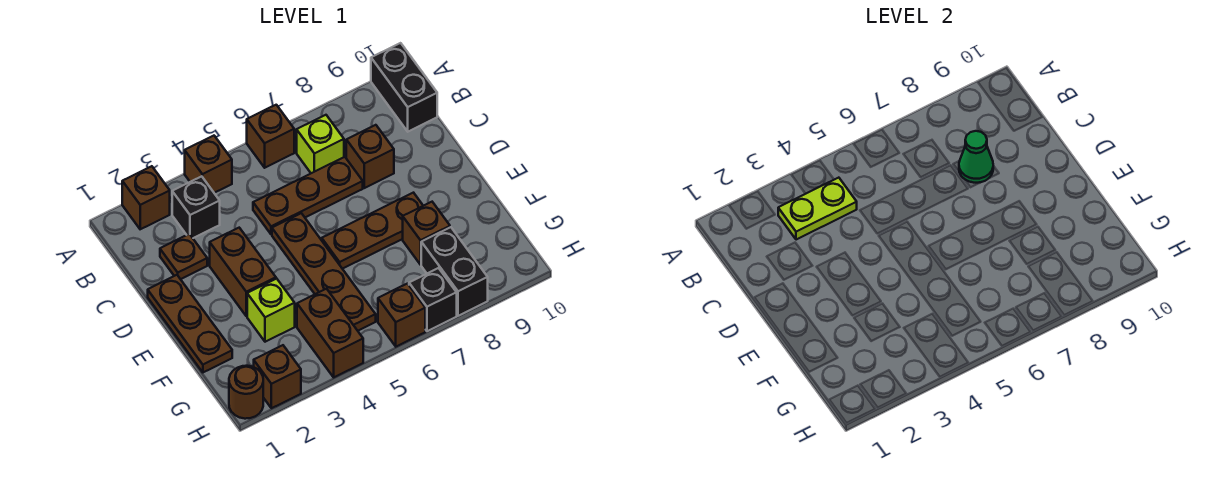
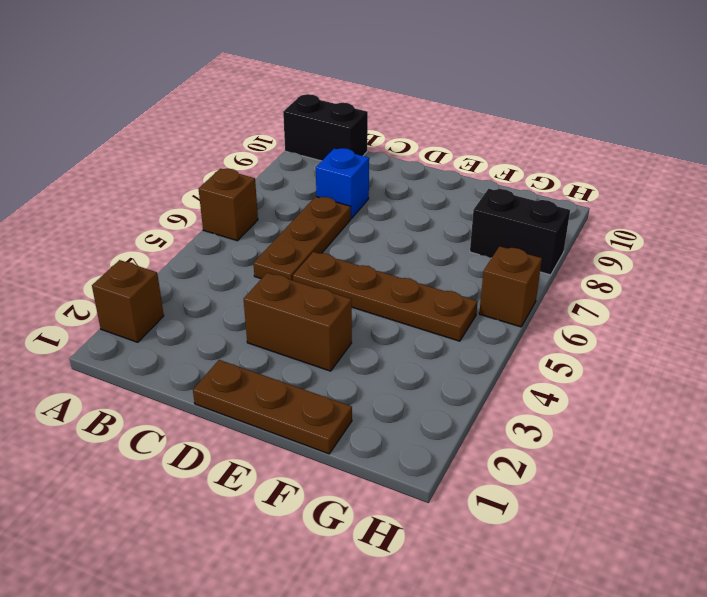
blue 1x1 brick [316,148,369,218] -> brown 1x1 brick [346,125,394,188]
none -> brown 1x1 brick [185,136,232,193]
none -> black 1x1 brick [172,176,220,238]
none -> lime 1x1 brick [297,115,344,173]

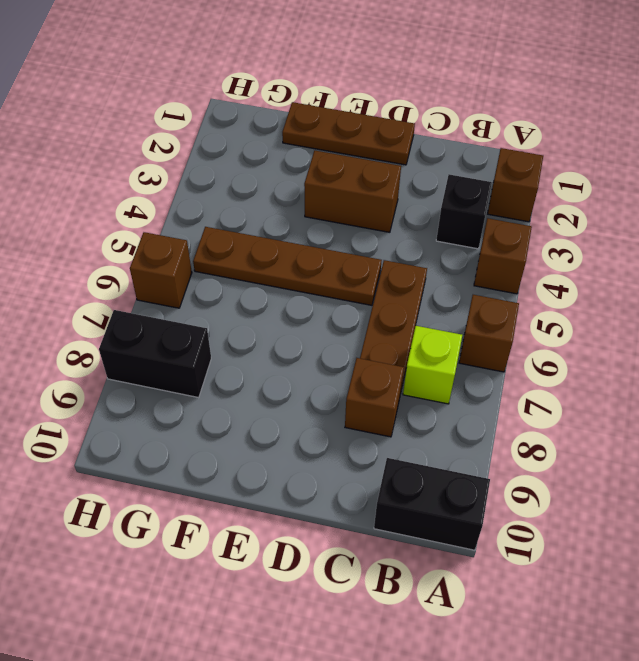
none -> brown 1x1 plate [160,234,207,279]
none -> brown 1x3 plate [322,193,423,269]
none -> lime 1x1 brick [247,279,295,342]

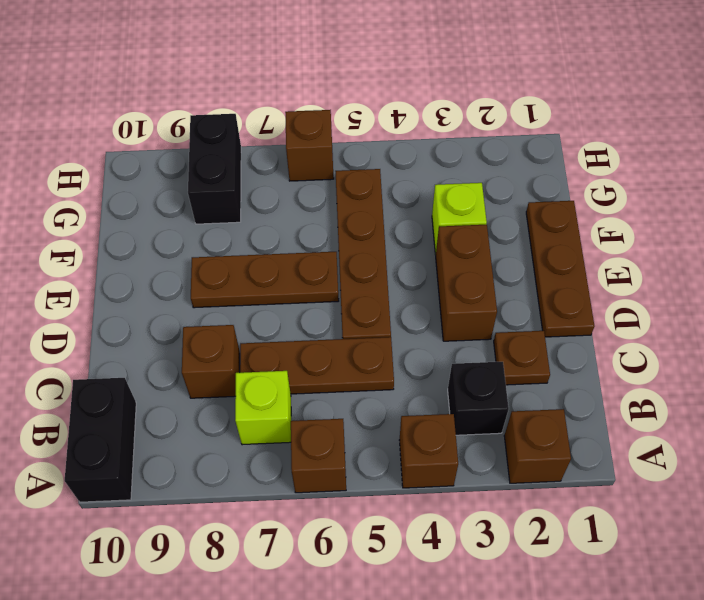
none -> brown 1x1 brick [403,202,450,265]
none -> brown 1x2 brick [297,289,363,377]
none -> brown 1x1 round brick [229,366,263,419]

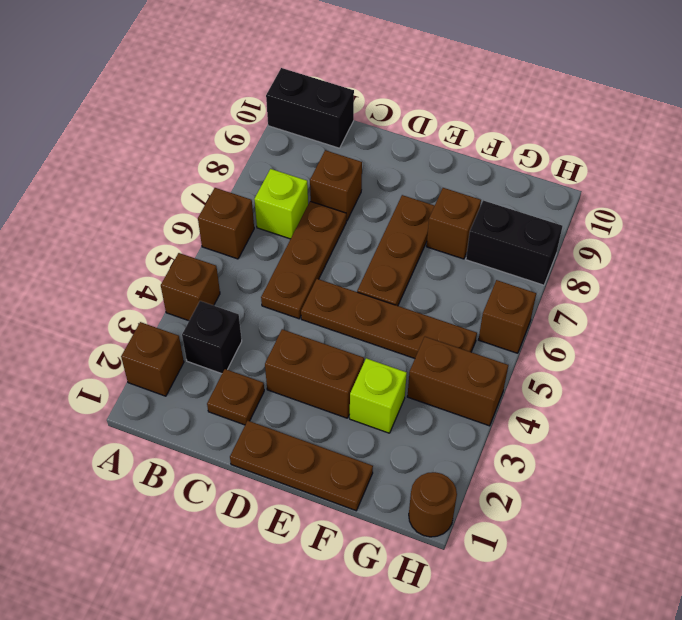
none -> brown 1x1 brick [254,345,301,408]
none -> black 1x1 brick [409,268,457,331]
none -> lime 1x2 plate [778,178,857,240]

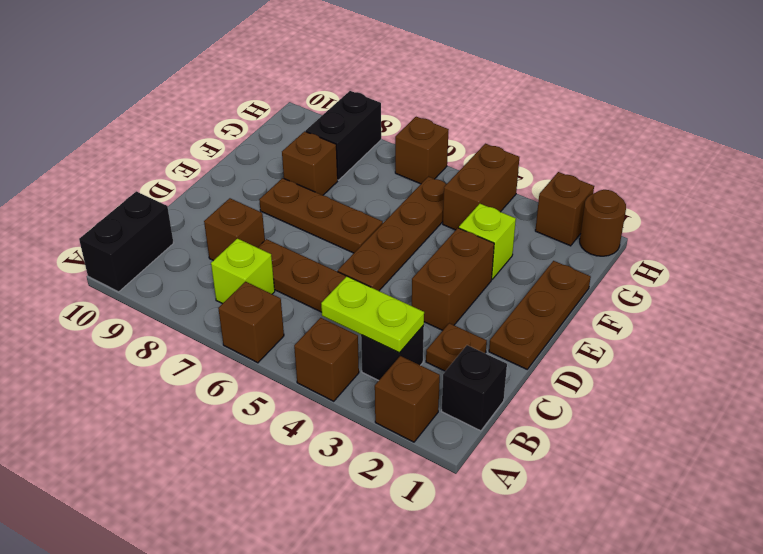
black 1x1 brick [442,345,507,431] -> black 1x1 brick moved to [409,268,457,331]
none -> green 1x1 cone [959,131,993,183]

